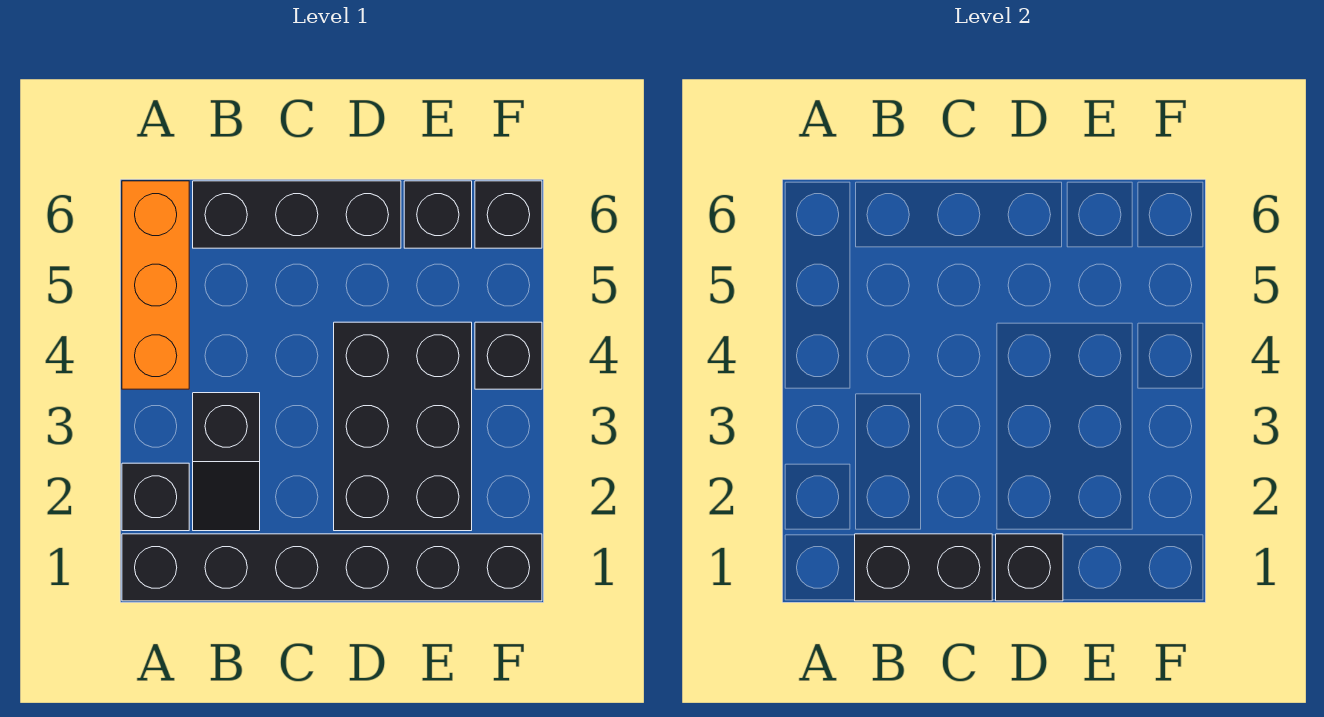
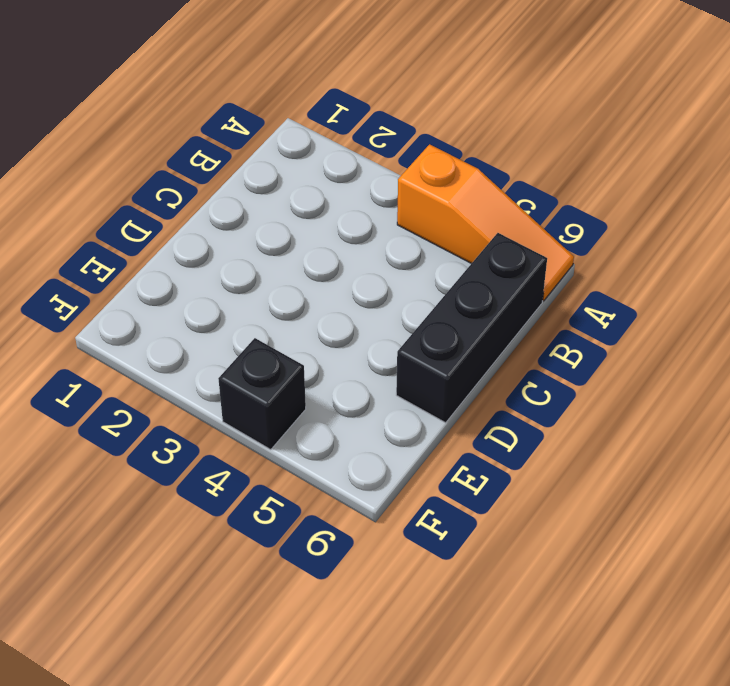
orange 1x3 slope [397,144,574,301] -> orange 1x3 brick [122,181,189,389]
none -> black 1x6 brick [122,534,542,601]
none -> black 1x1 brick [122,463,189,531]

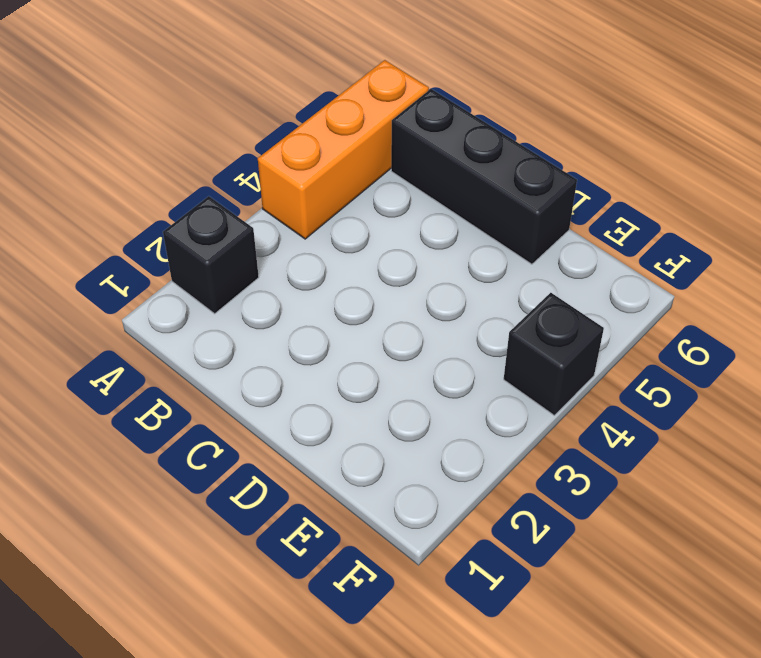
none -> black 1x6 brick [122,534,542,601]
none -> black 1x2 slope [193,393,260,531]

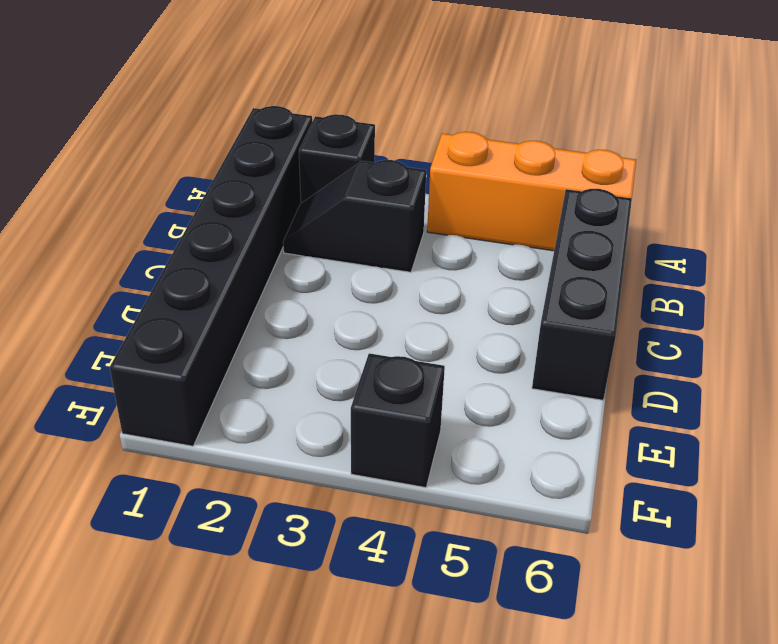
none -> black 2x3 brick [334,322,472,531]
none -> black 1x1 brick [404,181,472,248]

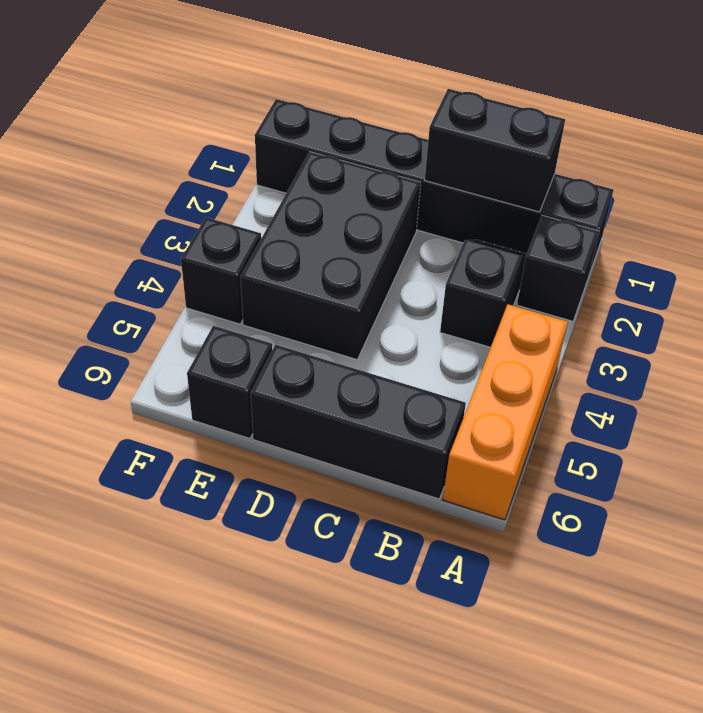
none -> black 1x1 brick [475,181,542,248]
none -> black 1x1 brick [996,534,1063,601]

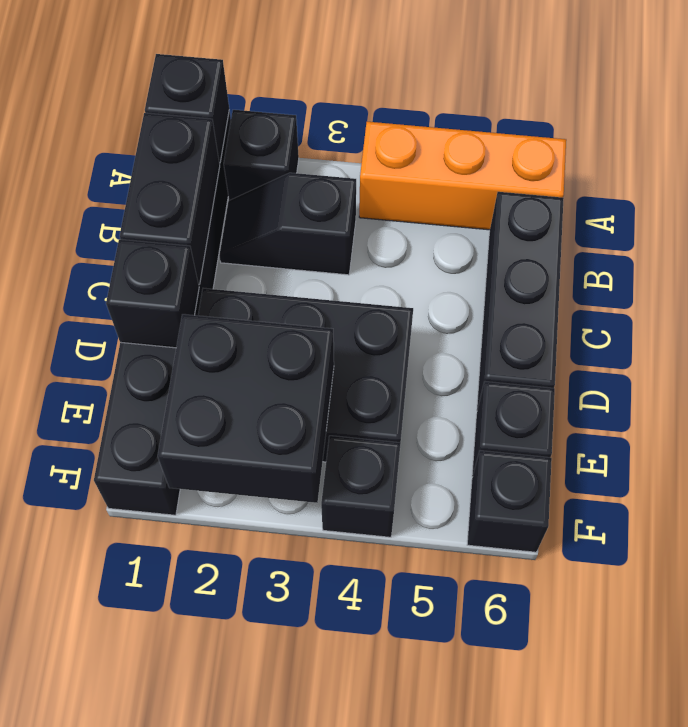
black 1x1 brick [145,54,229,163] -> none
black 2x2 brick [158,314,334,503] -> none

